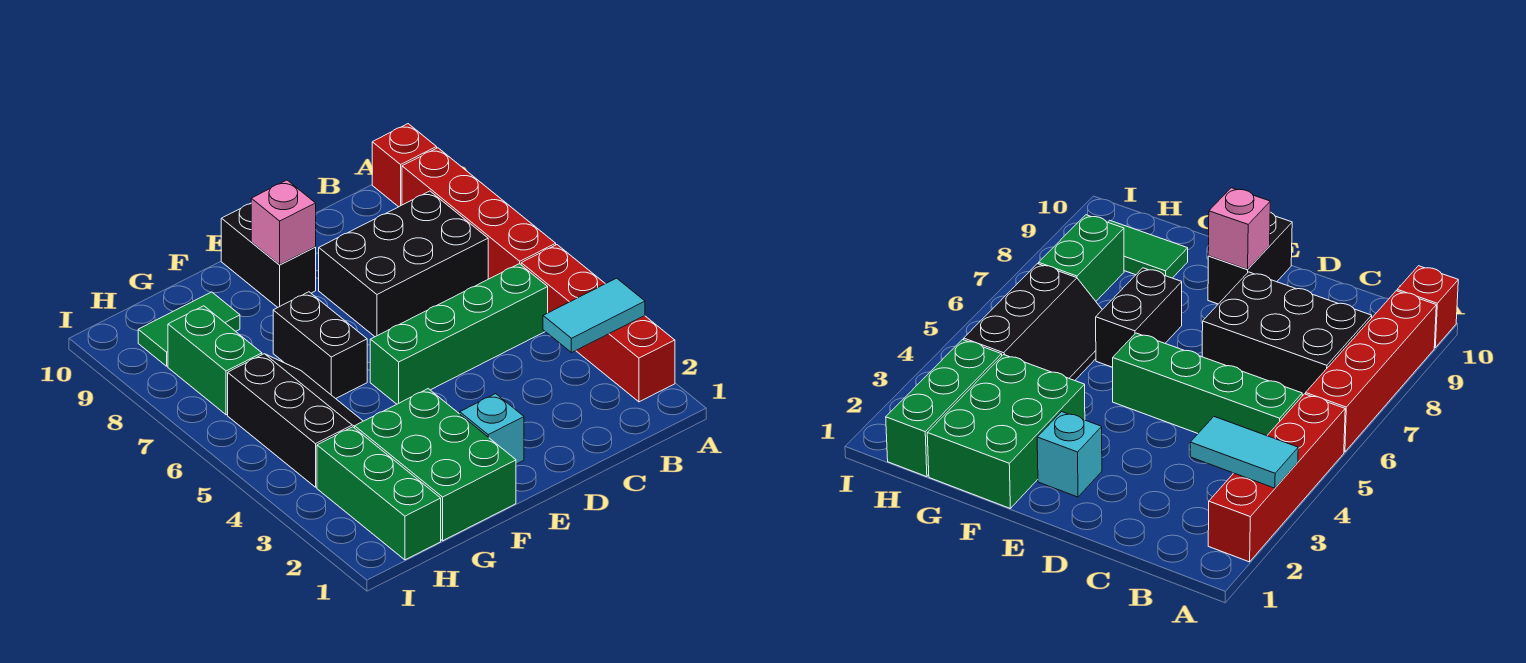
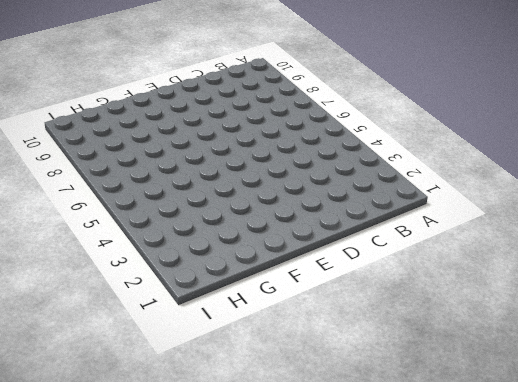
none -> red 1x4 brick [521,245,675,402]
none -> red 1x4 brick [402,148,556,279]
none -> red 1x1 brick [372,124,437,207]

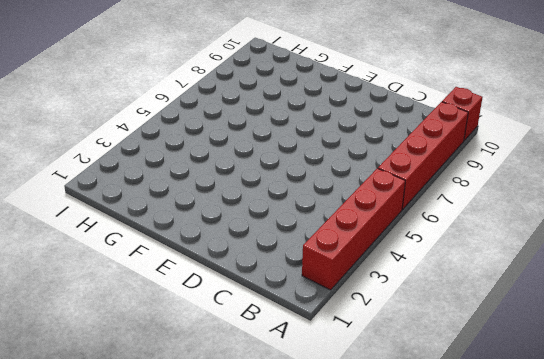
none -> green 1x4 brick [370,264,548,404]
none -> black 2x3 brick [319,191,488,337]
none -> cyan 1x1 brick [460,394,524,464]

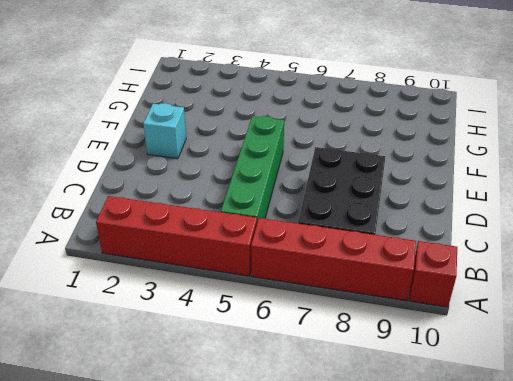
none -> black 1x2 brick [221,203,316,307]
none -> green 2x3 brick [355,389,516,541]
none -> black 1x2 brick [273,292,367,399]

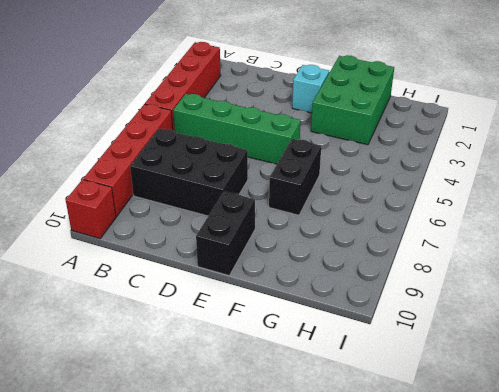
none -> black 2x3 slope [228,354,363,487]
none -> green 1x2 tile [138,292,240,366]
none -> green 1x3 brick [317,427,441,560]

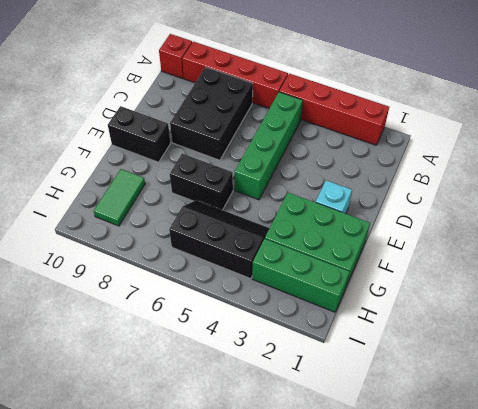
none -> green 1x2 brick [168,306,262,415]
none -> cyan 1x2 tile [543,278,645,353]
none -> pink 1x1 brick [251,180,316,265]

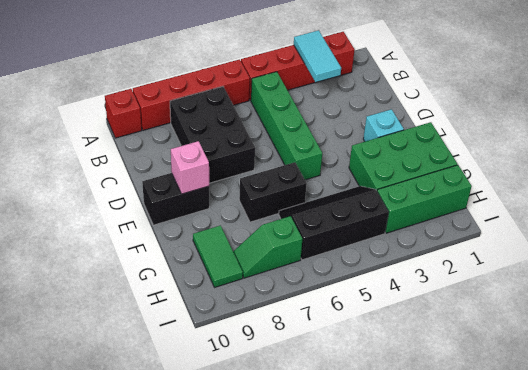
green 1x2 slope [233,216,302,278] -> green 1x2 brick [168,306,262,415]

